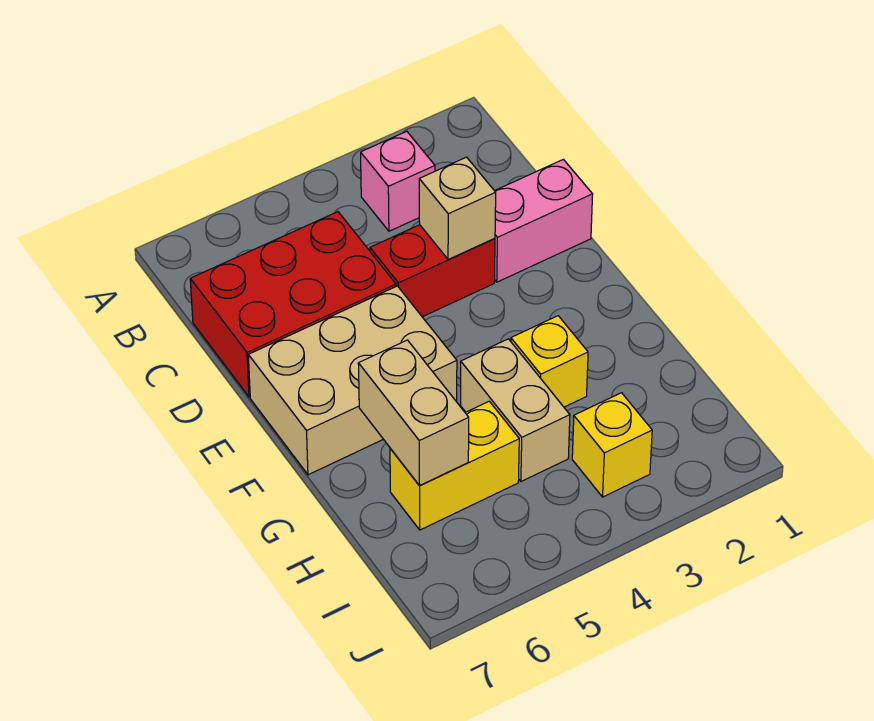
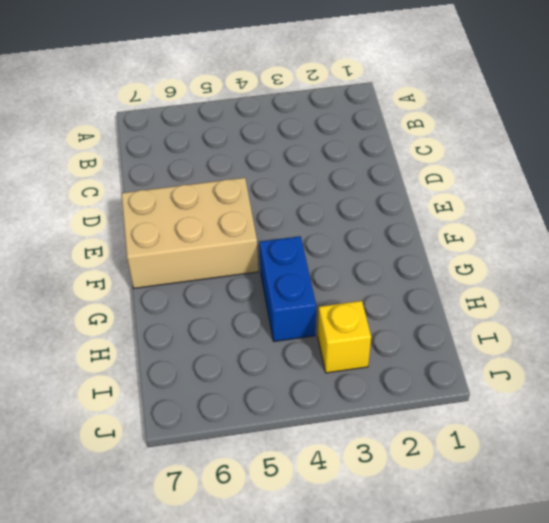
blue 1x2 brick [260,236,316,341] -> tan 1x2 brick [461,339,570,481]
none -> pink 1x1 brick [361,131,435,231]
none -> red 2x3 brick [190,212,396,397]

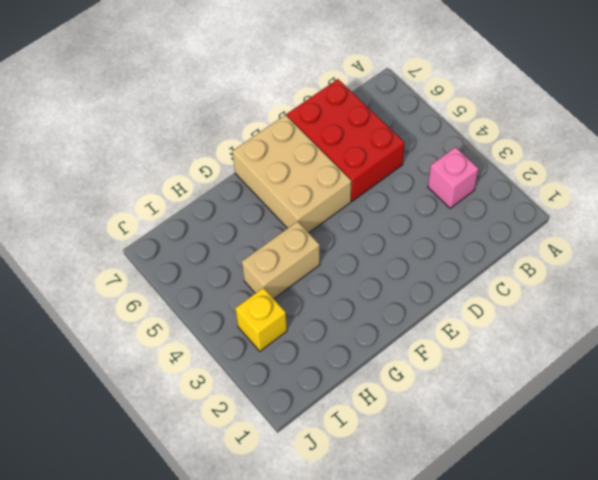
none -> pink 1x2 brick [495,159,593,282]
none -> red 1x2 brick [370,225,495,317]

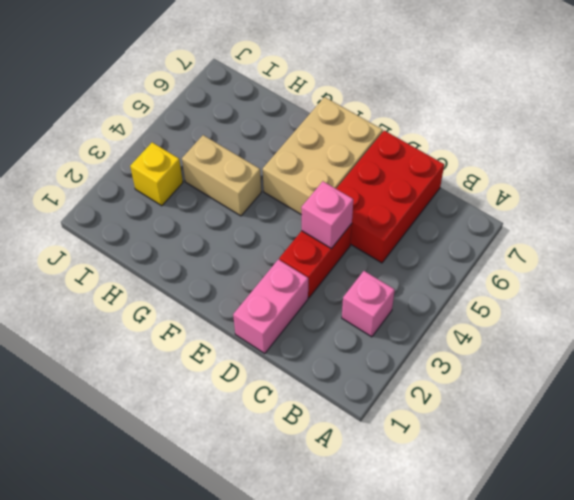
pink 1x1 brick [301,181,353,249] -> none
none -> yellow 1x1 brick [511,316,588,407]
none -> yellow 1x2 brick [390,401,519,530]

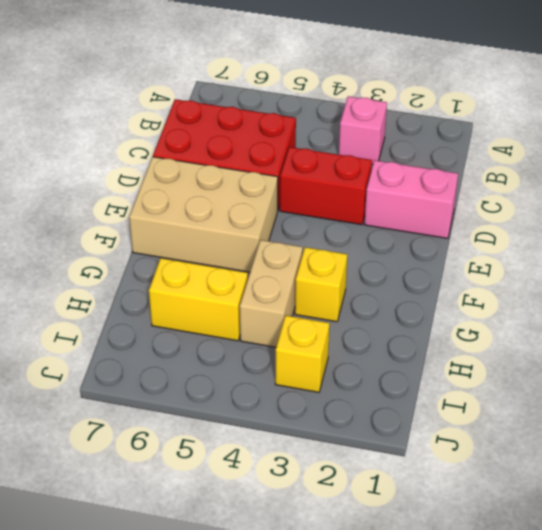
none -> tan 1x1 brick [419,157,496,260]
none -> tan 1x2 brick [358,340,469,486]

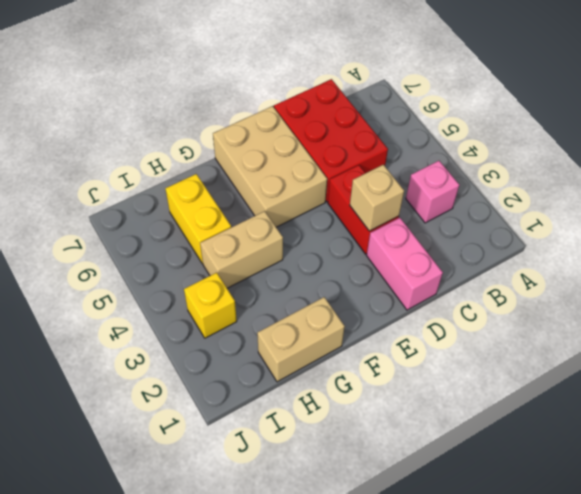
tan 1x2 brick [257,297,345,382] -> tan 1x2 brick moved to [358,340,469,486]
none -> yellow 1x1 brick [511,316,588,407]

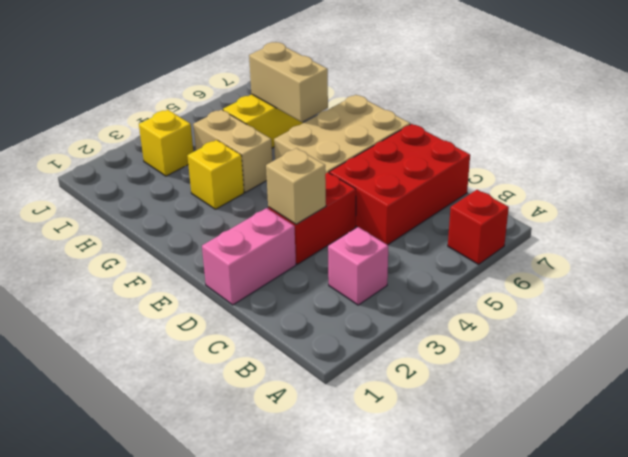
red 1x1 brick [448,190,509,264] -> none

